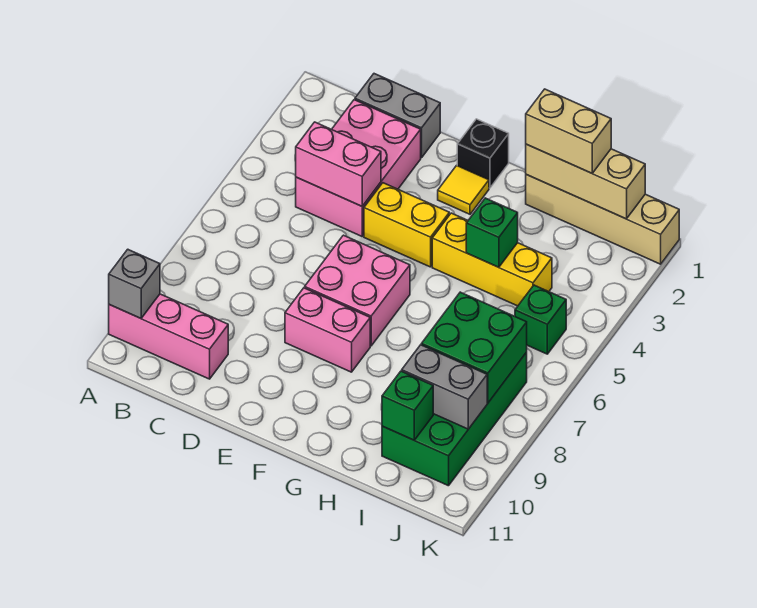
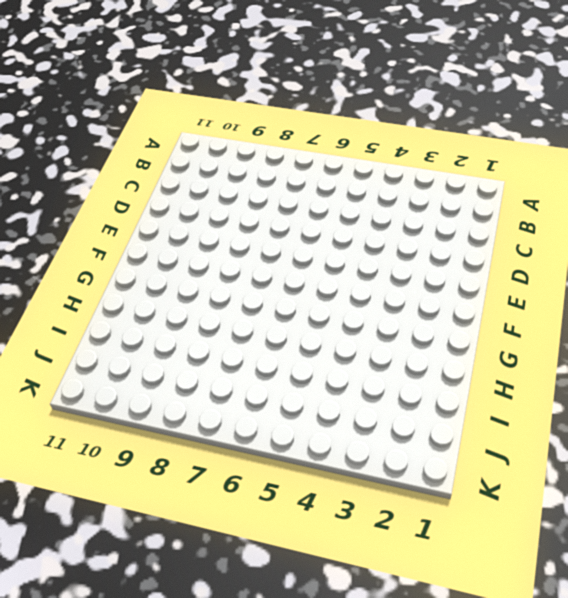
none -> pink 1x3 brick [109,294,228,379]
none -> grey 1x2 brick [355,74,440,158]
none -> pink 2x3 brick [296,100,421,236]

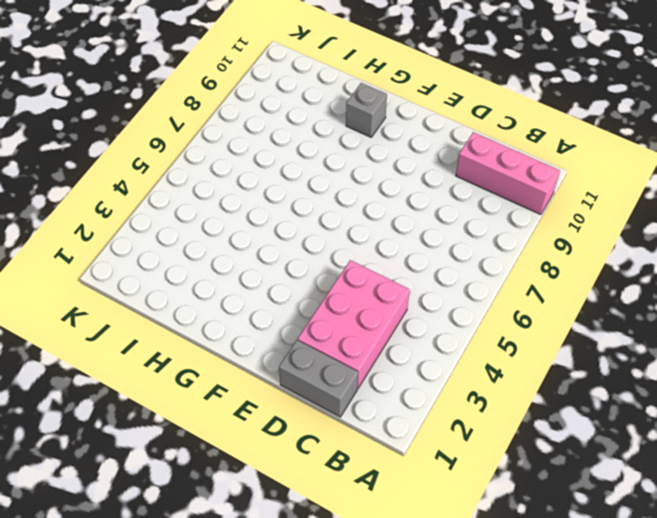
grey 1x1 brick [346,83,387,137] -> grey 1x1 brick moved to [109,249,160,318]
none -> yellow 1x2 brick [364,183,449,267]
none -> pink 2x2 brick [305,235,410,346]
none -> pink 1x2 brick [285,288,370,372]

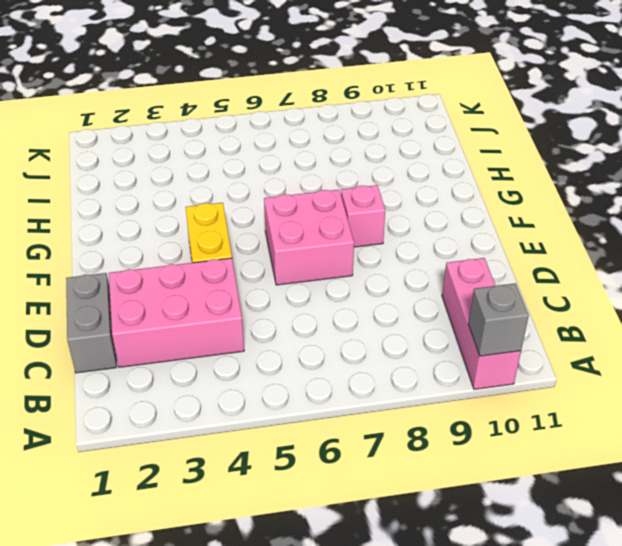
pink 1x1 brick [341,185,385,247] -> pink 1x2 brick [285,288,370,372]
none -> black 1x1 brick [457,119,509,188]
none -> yellow 1x1 tile [438,165,489,214]
none -> yellow 1x3 brick [432,213,552,306]

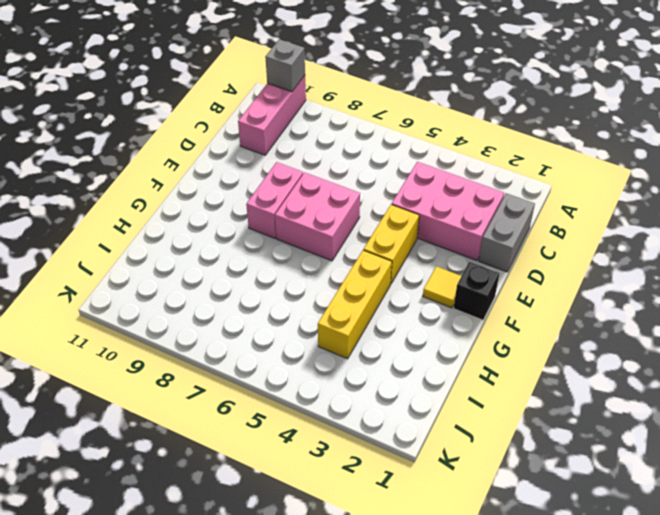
none -> tan 1x4 brick [526,175,679,264]
none -> green 2x4 brick [382,352,527,486]
none -> green 1x1 brick [515,285,566,354]

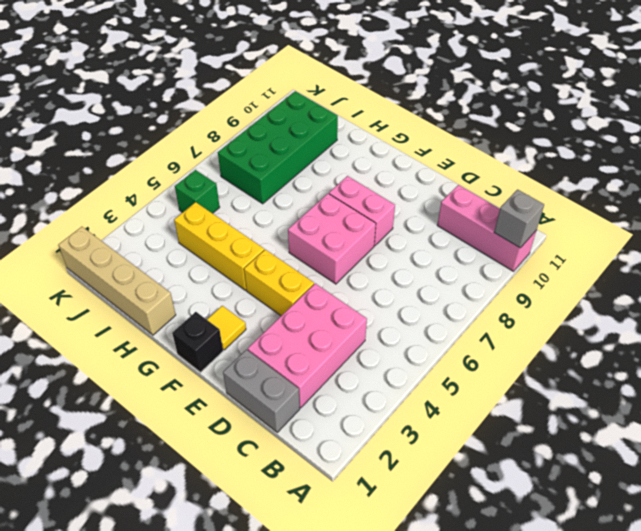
none -> pink 1x2 brick [296,122,381,206]
none -> tan 1x3 brick [526,144,645,219]
none -> green 1x1 brick [466,198,518,267]

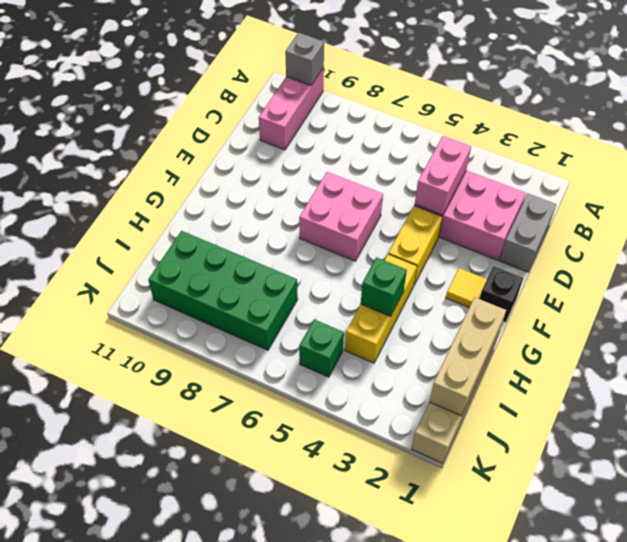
none -> pink 1x2 brick [285,288,370,372]
none -> green 2x2 brick [421,292,527,403]
none -> grey 1x2 brick [402,345,487,429]

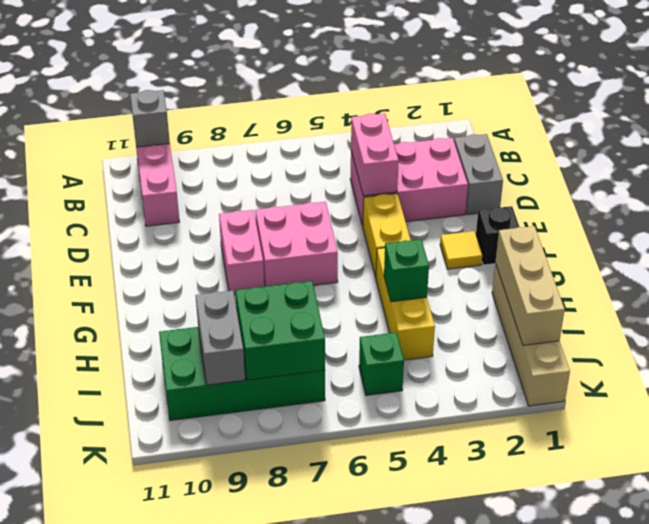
none -> green 1x1 brick [382,371,433,440]
none -> tan 1x2 brick [526,89,611,173]

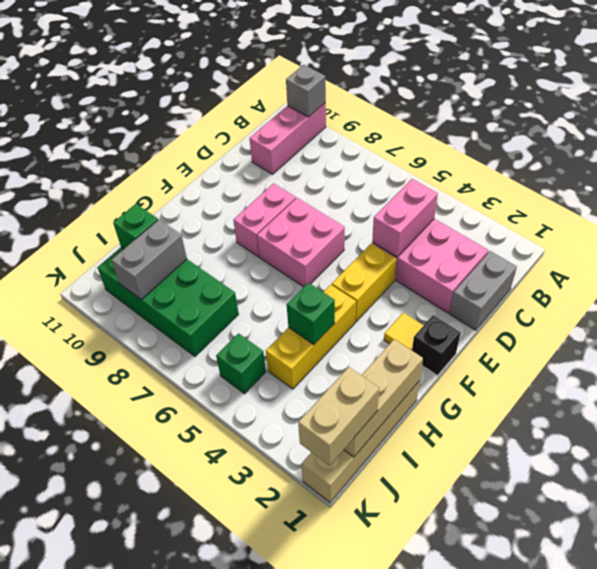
tan 1x2 brick [298,367,379,466] -> tan 1x2 brick moved to [526,89,611,173]
none -> green 2x2 brick [421,292,527,403]

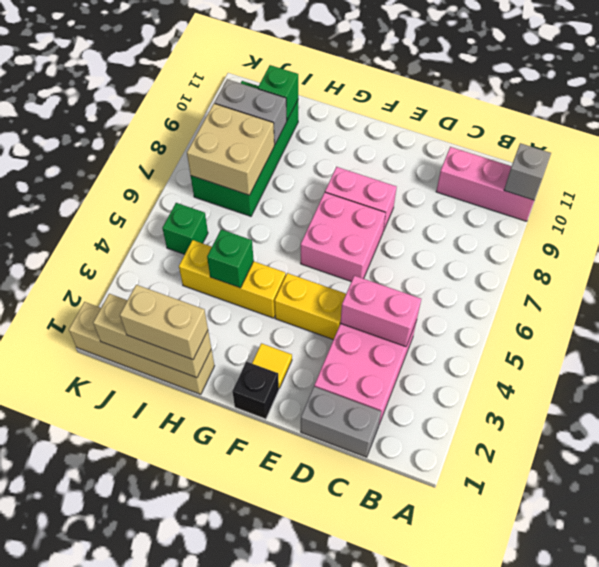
tan 2x2 brick [187,103,274,195] -> green 2x2 brick [421,292,527,403]

